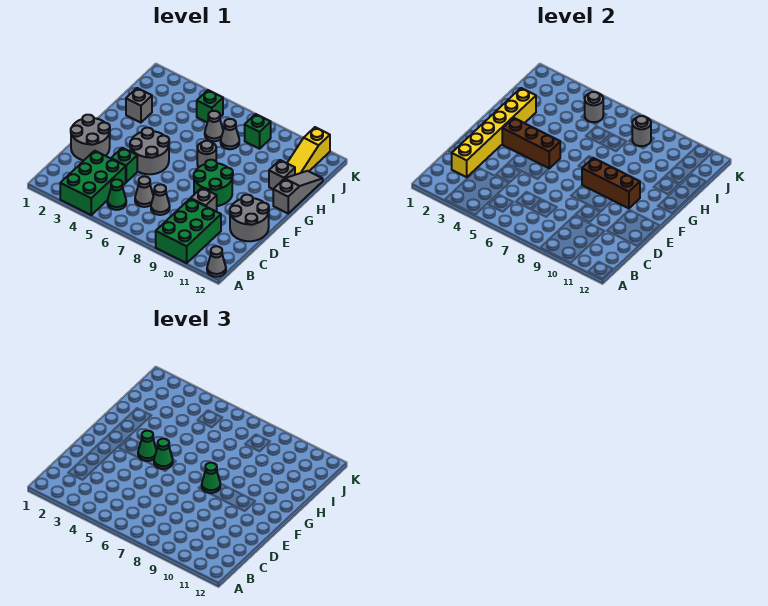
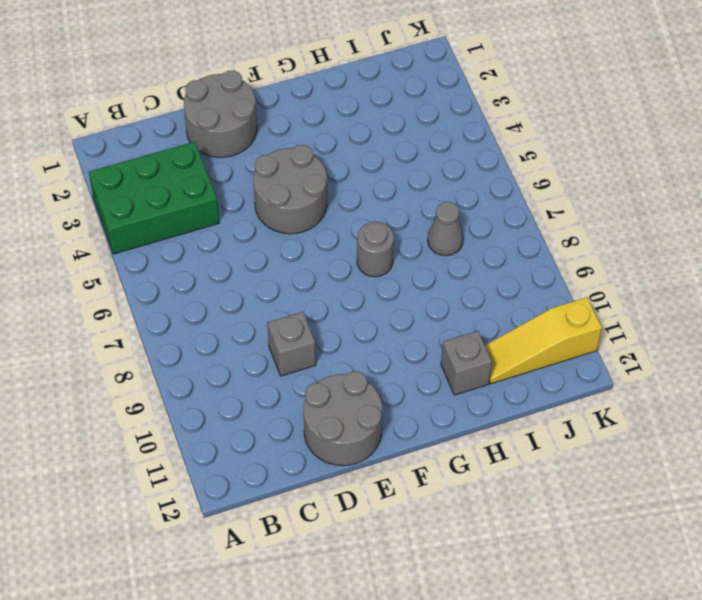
none -> green 2x3 brick [156,199,221,263]
none -> grey 1x1 cone [207,246,226,277]
none -> green 1x1 cone [107,179,126,210]

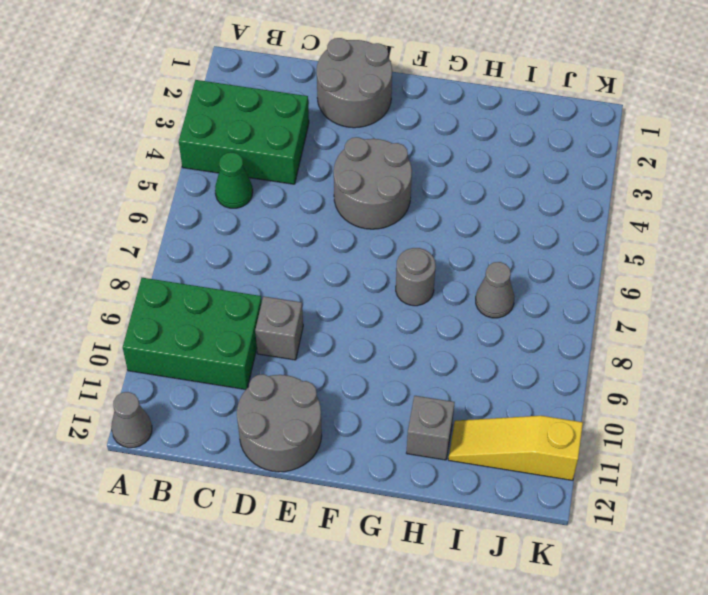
none -> grey 1x1 cone [135,176,153,207]
none -> grey 1x1 cone [151,184,170,215]
none -> green 1x1 brick [111,148,137,182]

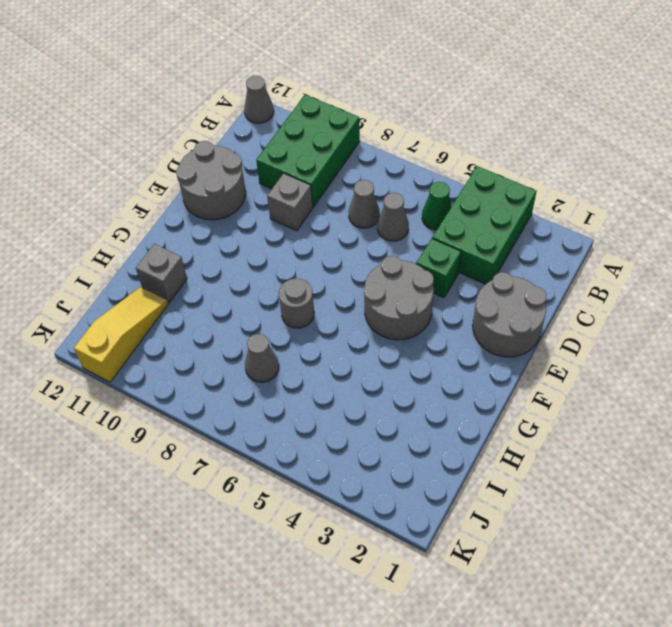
none -> green 2x2 round brick [194,160,233,206]
none -> grey 1x3 slope [273,171,323,213]
none -> grey 1x1 brick [126,88,152,123]

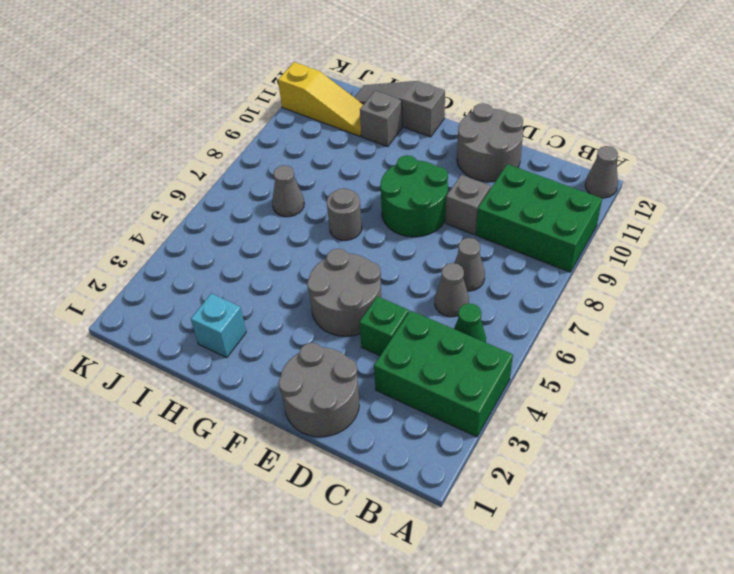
cyan 1x1 brick [191,294,246,358] -> grey 1x1 brick [126,88,152,123]
none -> grey 1x1 cone [205,111,223,141]
none -> green 1x1 brick [197,90,223,122]
none -> green 1x1 brick [245,114,271,149]

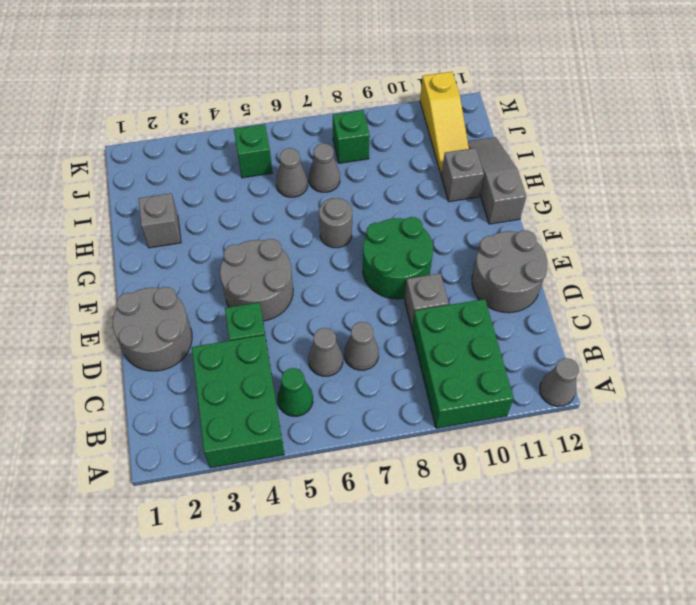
none -> yellow 1x6 brick [452,88,536,177]
none -> brown 1x3 brick [502,118,560,168]
none -> brown 1x3 brick [582,158,640,208]

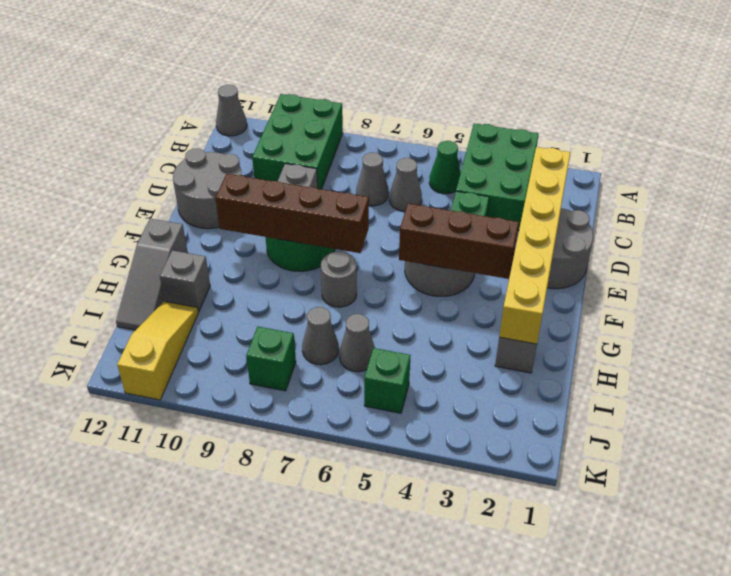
brown 1x4 brick [215,174,369,253] -> brown 1x3 brick [582,158,640,208]
none -> grey 1x1 round brick [585,92,603,122]
none -> grey 1x1 round brick [632,116,651,146]
none -> green 1x1 cone [138,431,157,461]

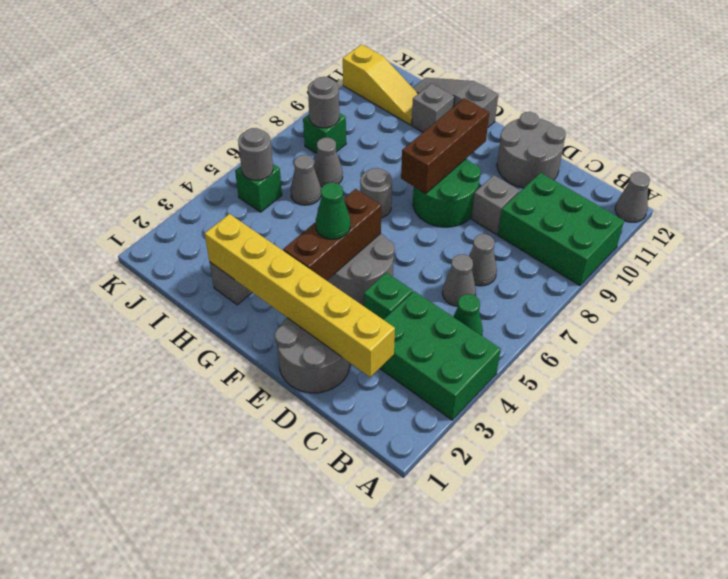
none -> green 1x1 cone [154,439,173,469]
none -> green 1x1 cone [202,463,220,493]

